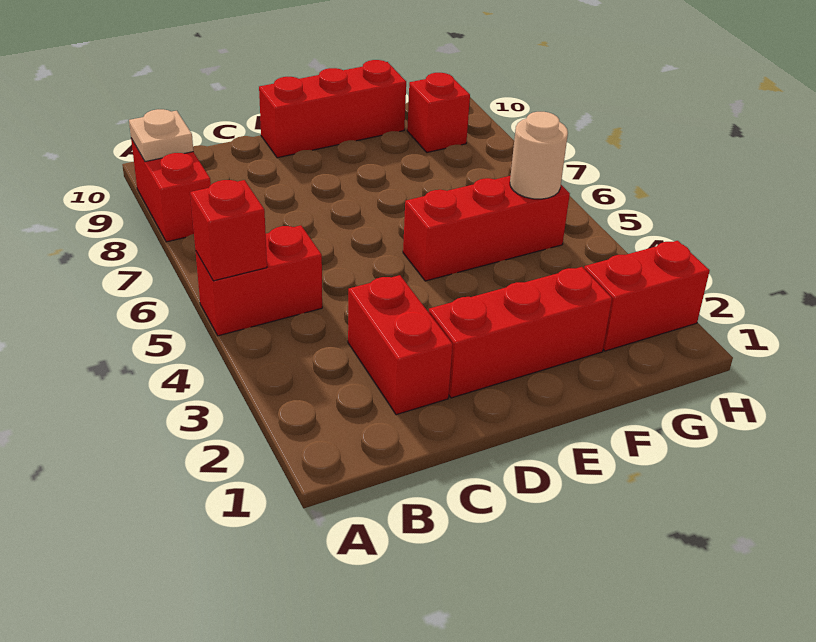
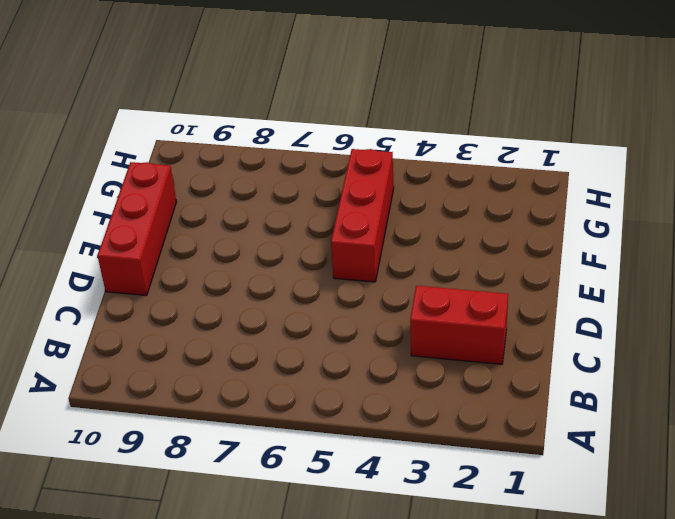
none -> red 1x2 brick [196,225,322,336]
none -> red 1x2 brick [131,138,211,242]

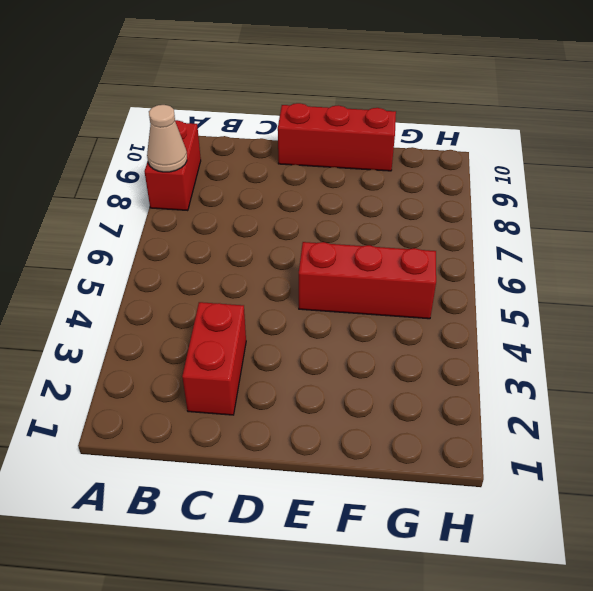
tan 1x1 cone [147,105,187,172] -> none
none -> red 1x2 brick [196,225,322,336]
none -> red 1x3 brick [429,267,612,398]

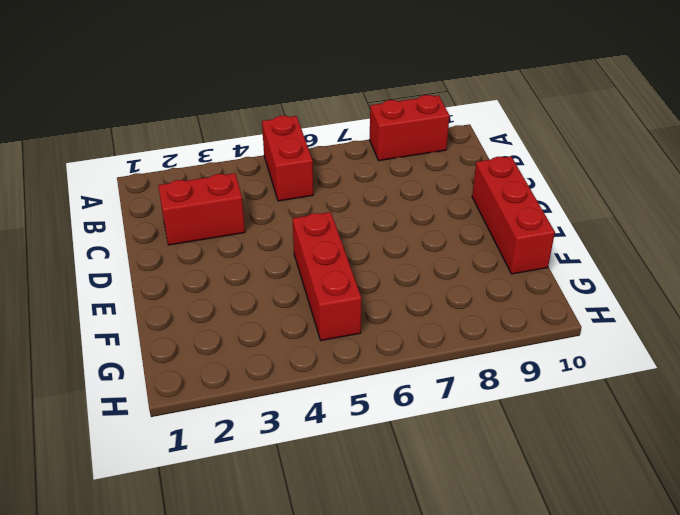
none -> red 1x3 brick [429,267,612,398]
none -> red 1x2 brick [584,241,710,351]

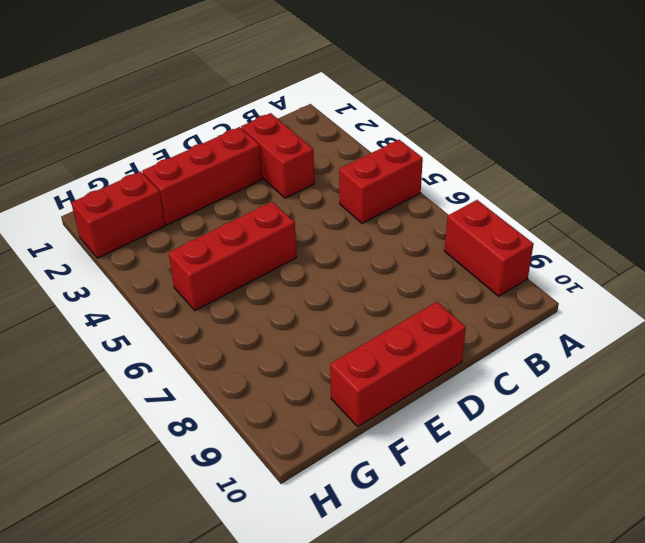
none -> red 1x1 brick [407,73,470,152]
none -> red 1x1 brick [190,180,267,281]

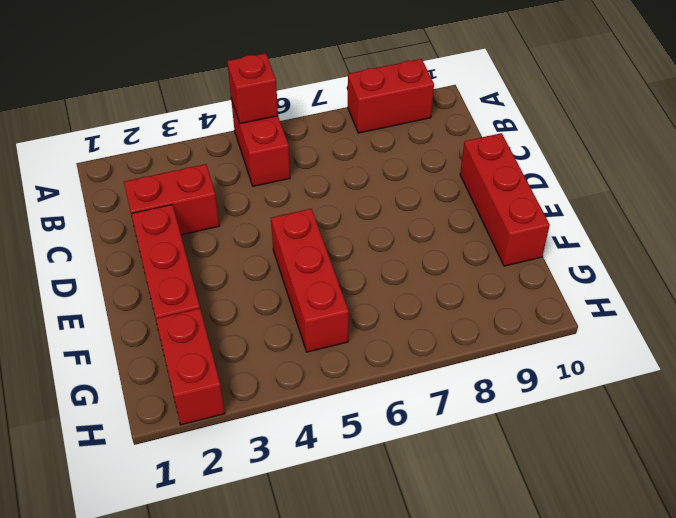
none -> red 1x1 brick [407,73,470,152]
none -> tan 1x1 plate [129,109,193,162]

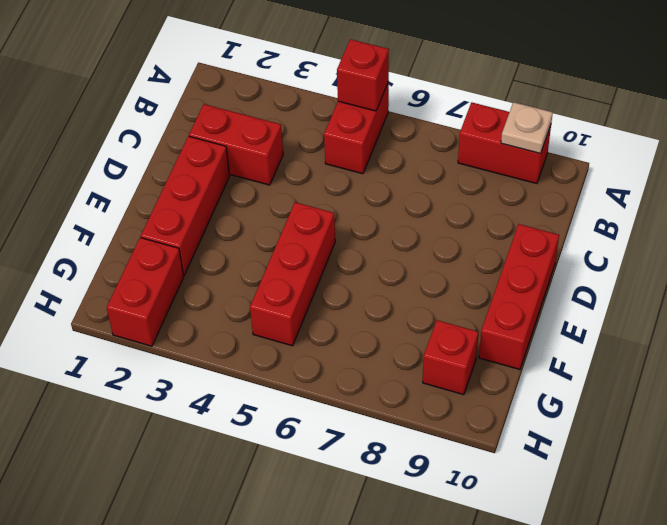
none -> tan 1x1 round brick [510,112,568,199]

